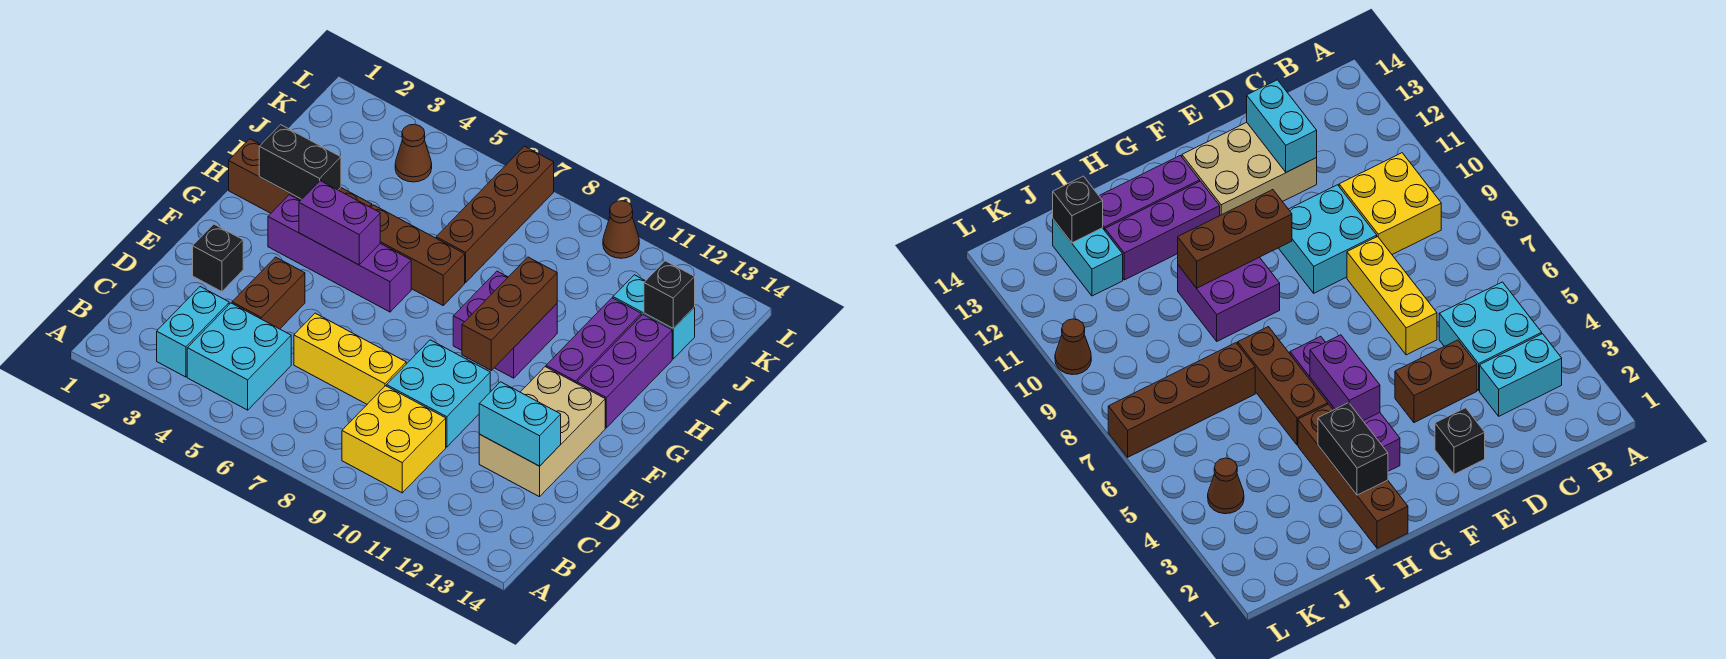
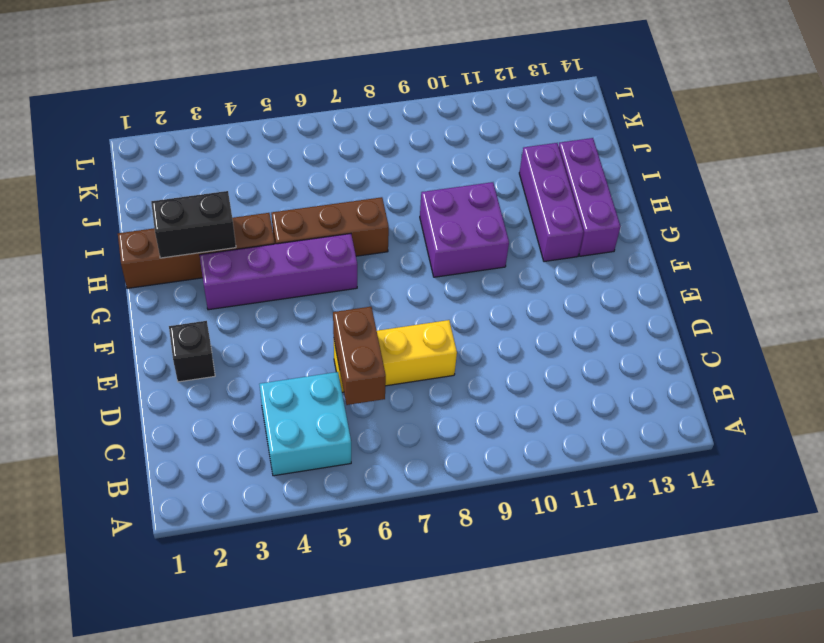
brown 1x2 brick [333,307,386,405] -> brown 1x2 brick moved to [232,257,305,329]
none -> cyan 1x2 brick [157,287,229,377]
none -> yellow 2x2 brick [342,386,446,493]
none -> cyan 2x2 brick [387,340,490,447]

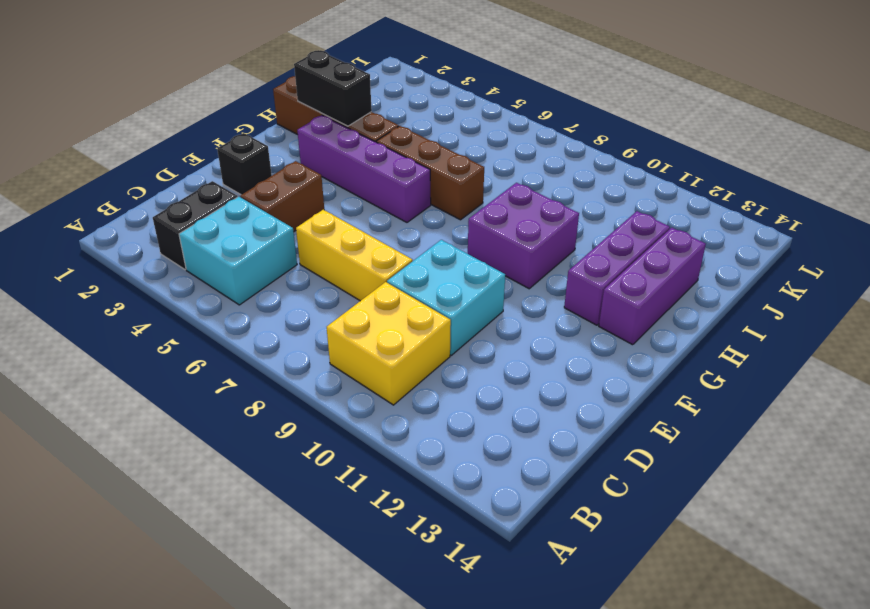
black 1x2 brick [153,181,238,270] -> cyan 1x2 brick [157,287,229,377]
none -> tan 2x3 brick [479,367,605,497]
none -> brown 1x4 brick [436,146,554,283]
none -> cyan 1x2 brick [613,275,695,359]

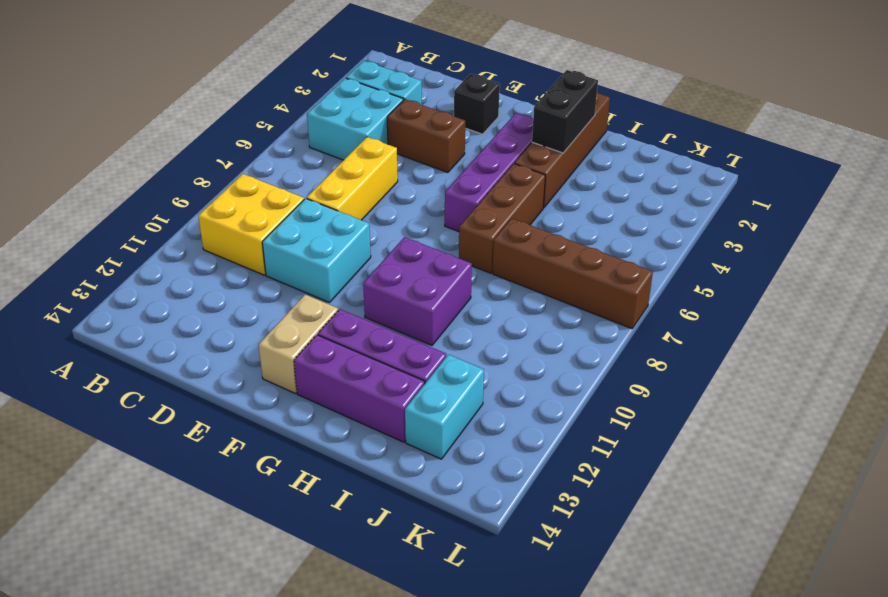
tan 1x2 brick [259,295,338,394] -> tan 2x3 brick [479,367,605,497]
none -> brown 1x1 cone [395,124,432,182]
none -> brown 1x1 cone [603,201,639,258]
none -> cyan 1x2 brick [479,382,561,466]

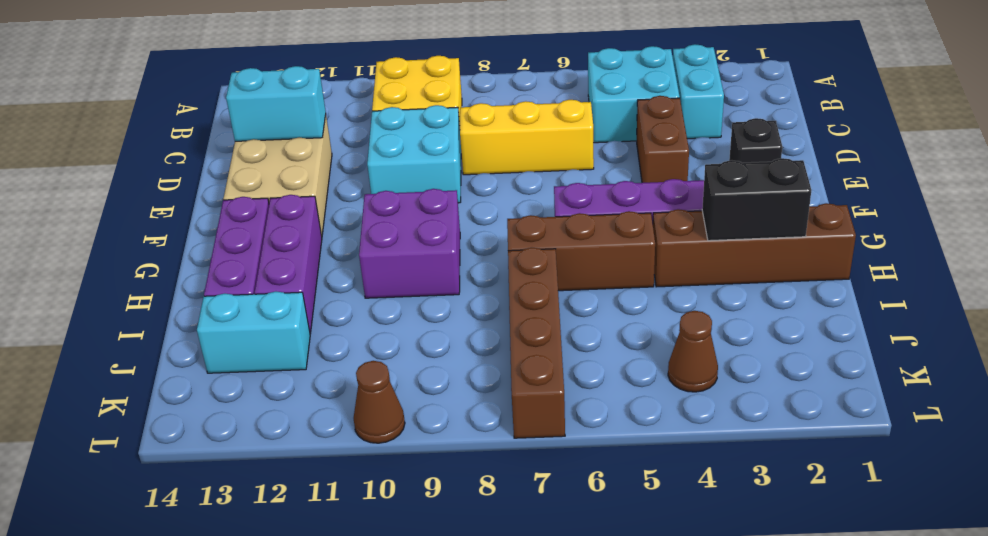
none -> brown 1x3 brick [462,257,557,370]
none -> purple 1x2 brick [299,181,380,265]
none -> black 1x1 brick [644,261,695,328]

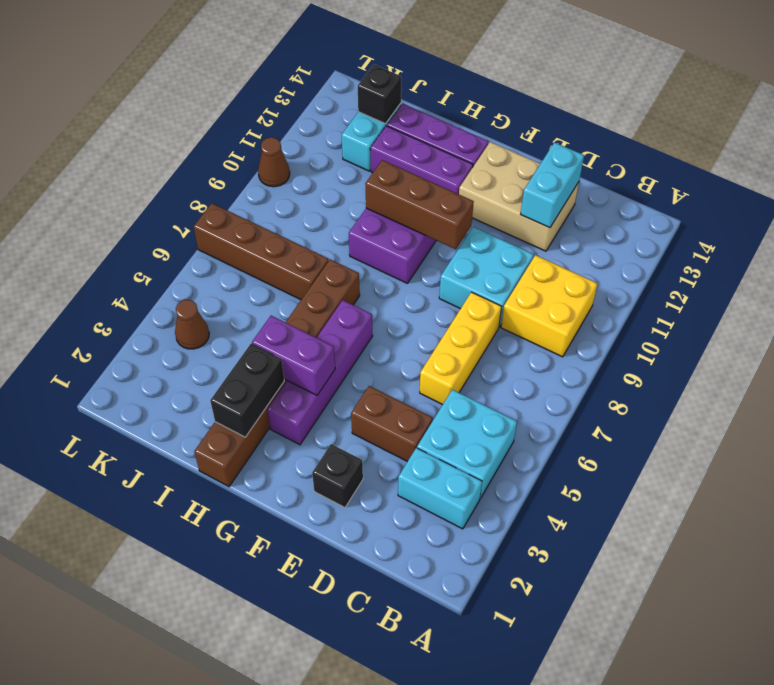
purple 1x2 brick [252,316,335,395] -> purple 1x2 brick turned to [299,181,380,265]

